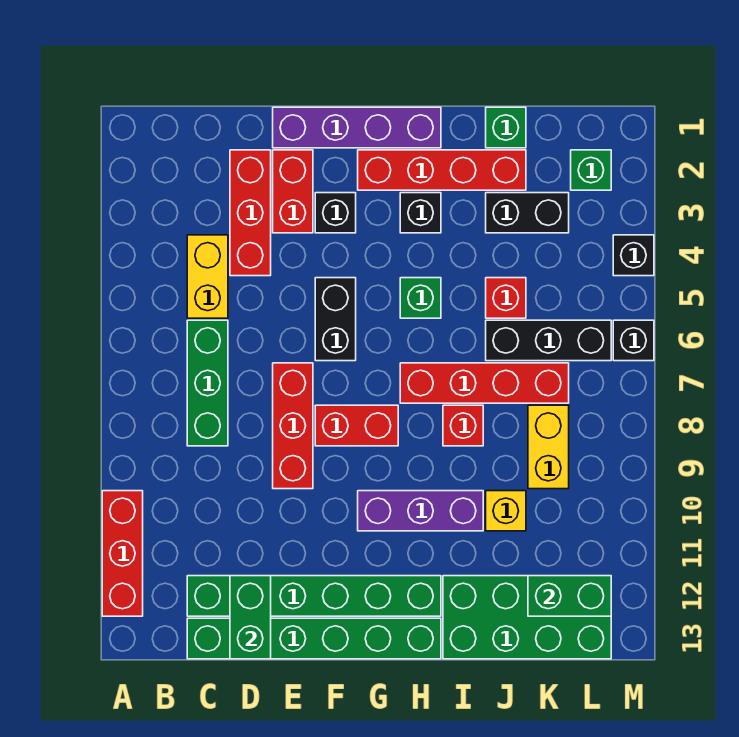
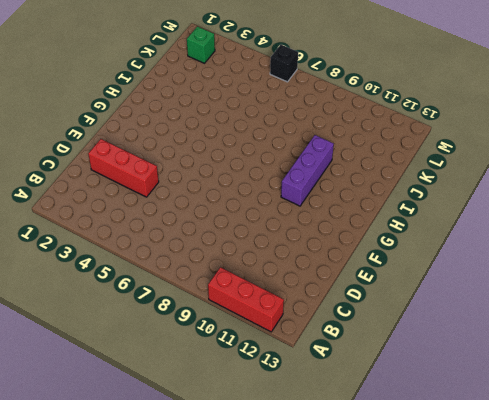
none -> yellow 1x2 brick [187,235,228,318]
none -> green 1x3 brick [187,320,228,446]
none -> green 1x6 brick [187,576,441,616]
none -> green 1x6 brick [187,618,441,659]

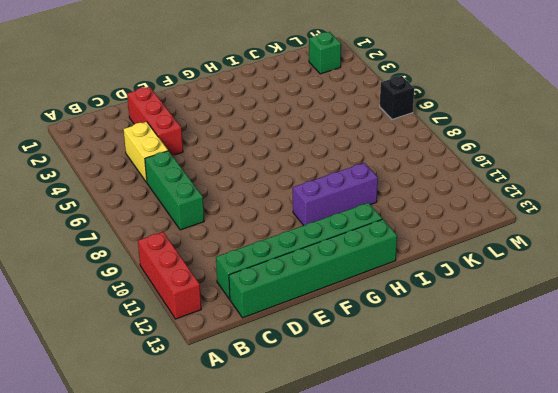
none -> purple 1x4 brick [273,107,441,148]
none -> red 1x2 brick [273,150,313,233]
none -> red 1x3 brick [273,363,313,489]
none -> black 1x1 brick [315,193,356,233]

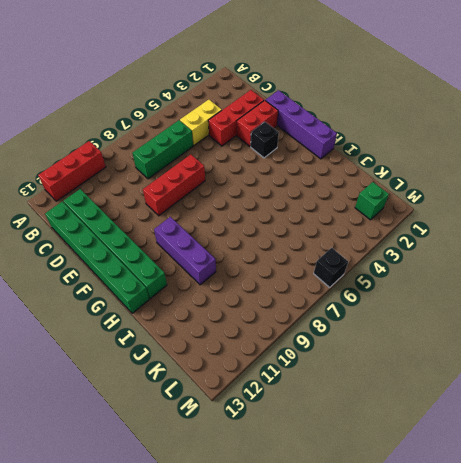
none -> black 1x2 brick [315,278,356,361]
none -> red 1x2 brick [315,405,398,446]
none -> red 1x4 brick [358,150,526,190]
none -> black 1x1 brick [400,193,441,233]

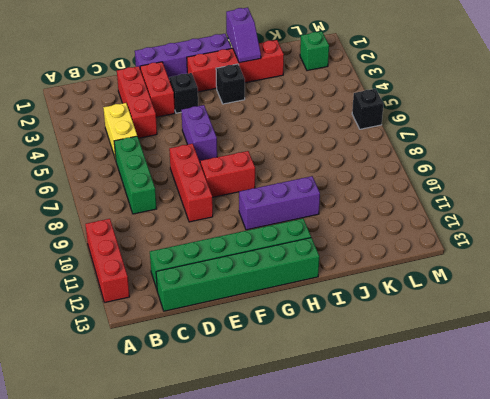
purple 1x2 brick [181,105,217,162] -> black 1x2 brick [315,278,356,361]
purple 1x2 slope [226,8,261,63] -> none
none -> green 1x1 brick [400,278,441,318]
none -> red 1x4 brick [400,363,569,403]
none -> red 1x1 brick [443,405,483,446]
none -> green 2x4 brick [443,576,611,659]

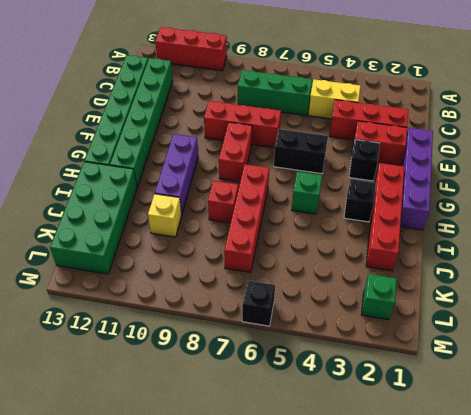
none -> green 1x1 brick [486,107,526,148]
none -> black 1x2 brick [486,193,569,233]
none -> red 1x1 brick [486,278,526,318]
none -> black 1x3 brick [486,320,611,361]

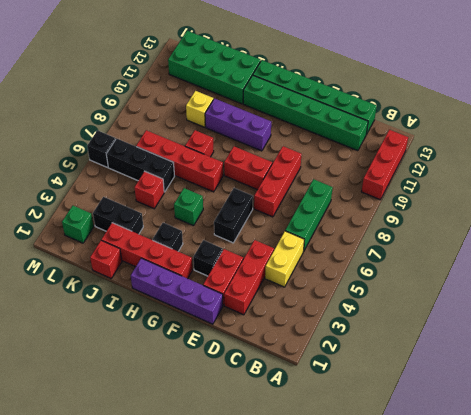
red 1x1 brick [90,240,122,278] -> green 1x1 brick [486,107,526,148]
none -> yellow 1x2 brick [528,405,569,489]
none -> black 1x1 brick [613,235,654,276]
none -> green 1x2 brick [230,576,271,659]
none -> green 1x2 brick [528,576,611,616]

